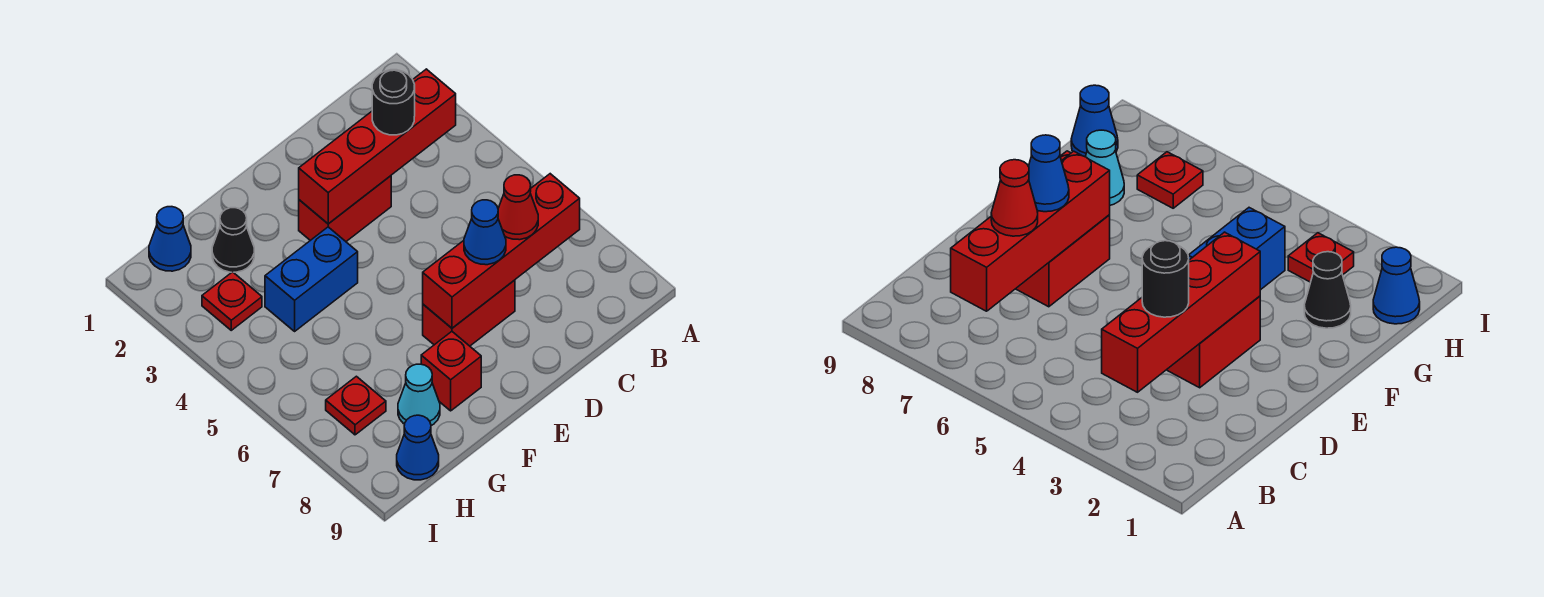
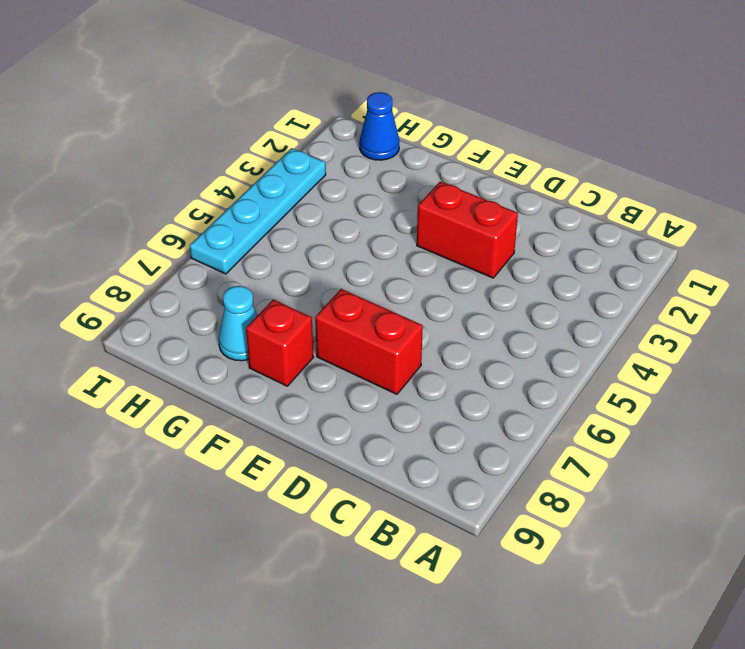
cyan 1x4 plate [190,148,326,274] -> none
none -> blue 1x2 brick [265,227,358,331]
none -> black 1x1 cone [212,208,254,272]
none -> red 1x1 plate [202,272,262,330]

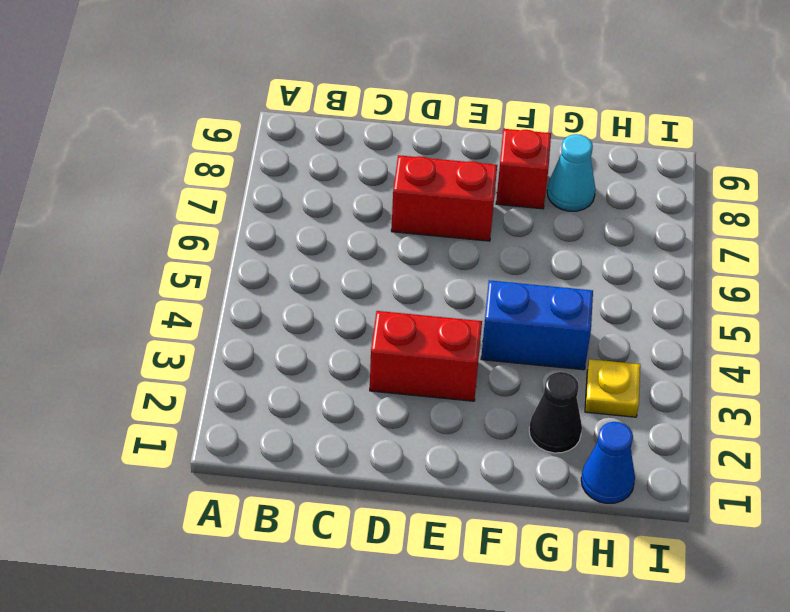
yellow 1x1 plate [585,359,640,417] -> red 1x1 plate [202,272,262,330]
none -> red 1x1 plate [326,376,386,435]
none -> blue 1x1 cone [397,415,439,480]
none -> red 1x4 brick [299,69,456,224]

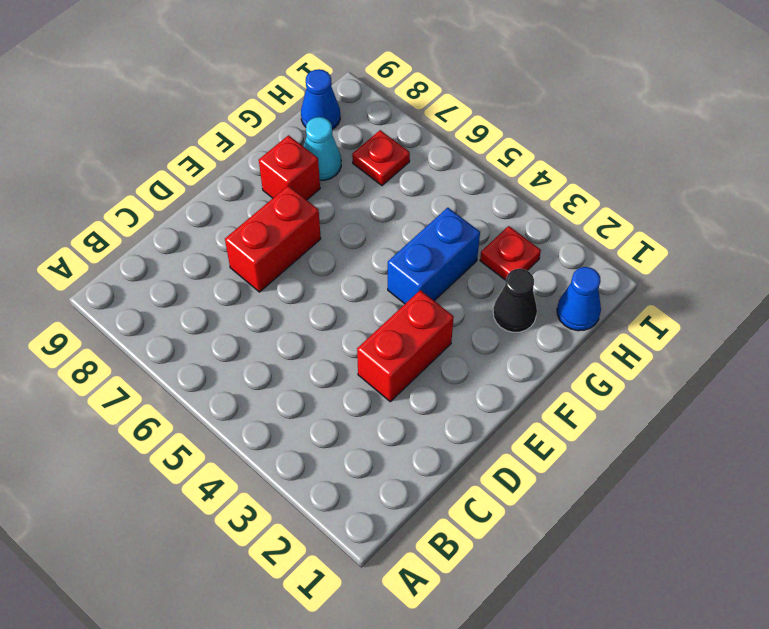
none -> red 1x4 brick [299,69,456,224]
none -> red 1x4 brick [423,174,580,328]
none -> black 1x1 round brick [372,70,415,135]

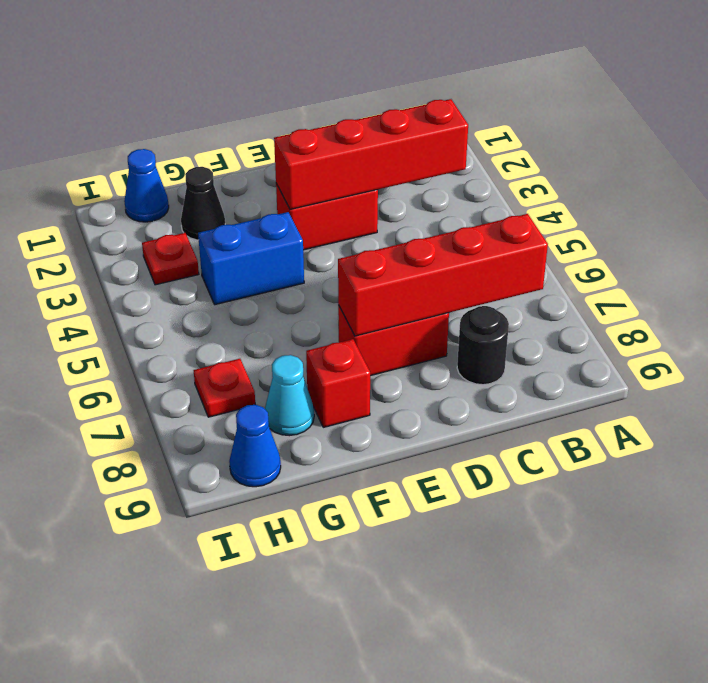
black 1x1 round brick [457,306,509,385] -> black 1x1 round brick moved to [372,70,415,135]
none -> red 1x1 cone [498,175,538,240]
none -> blue 1x1 cone [464,200,506,265]

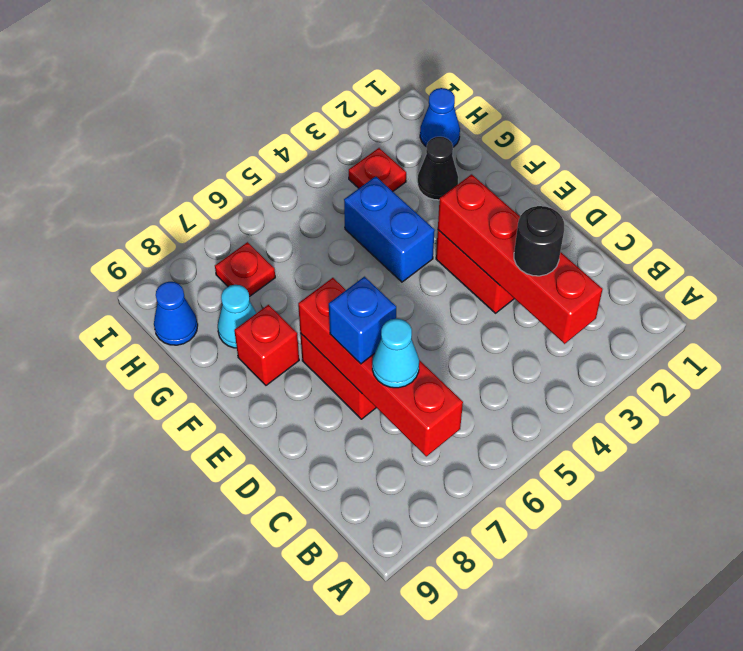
cyan 1x1 cone [372,319,419,388] -> red 1x1 cone [498,175,538,240]
blue 1x1 brick [329,277,396,364] -> blue 1x1 cone [464,200,506,265]

